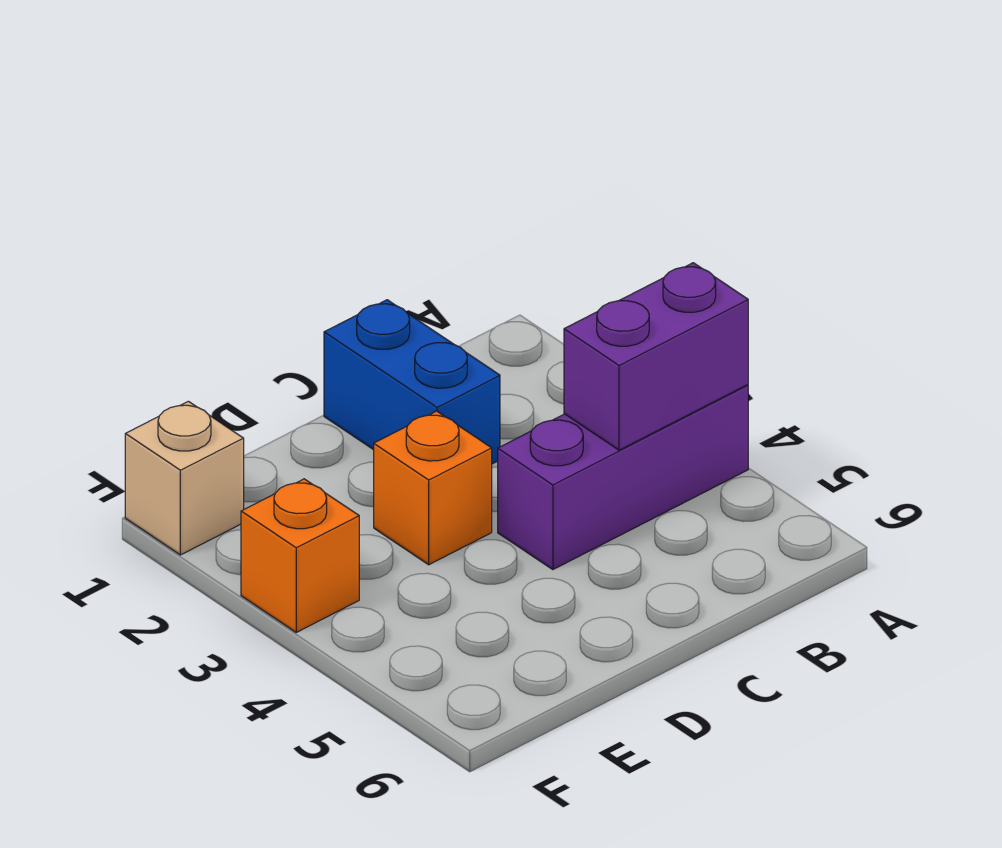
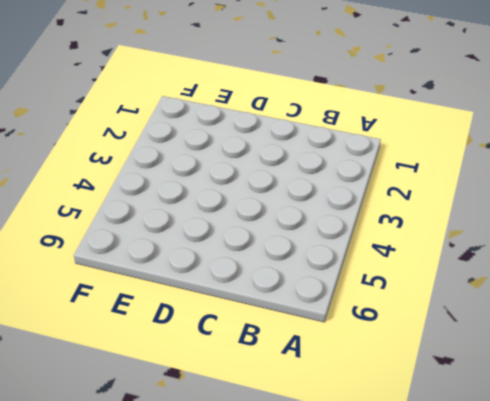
none -> purple 1x3 brick [498,385,748,570]
none -> blue 1x2 brick [324,300,500,464]

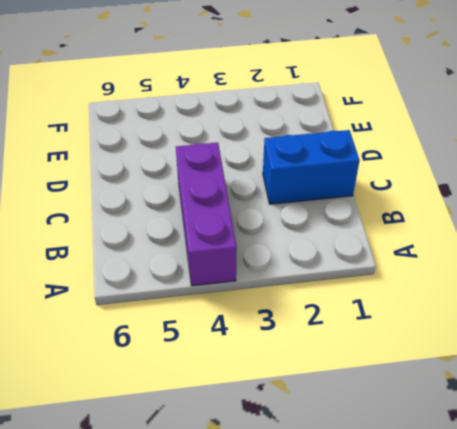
none -> orange 1x1 brick [374,411,492,565]
none -> tan 1x1 brick [125,401,244,555]

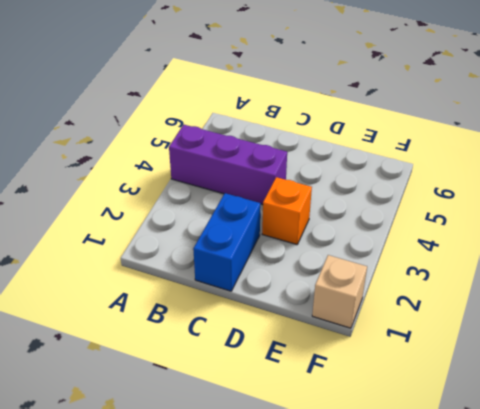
none -> orange 1x1 brick [241,479,359,632]
none -> purple 1x2 brick [564,263,748,450]

